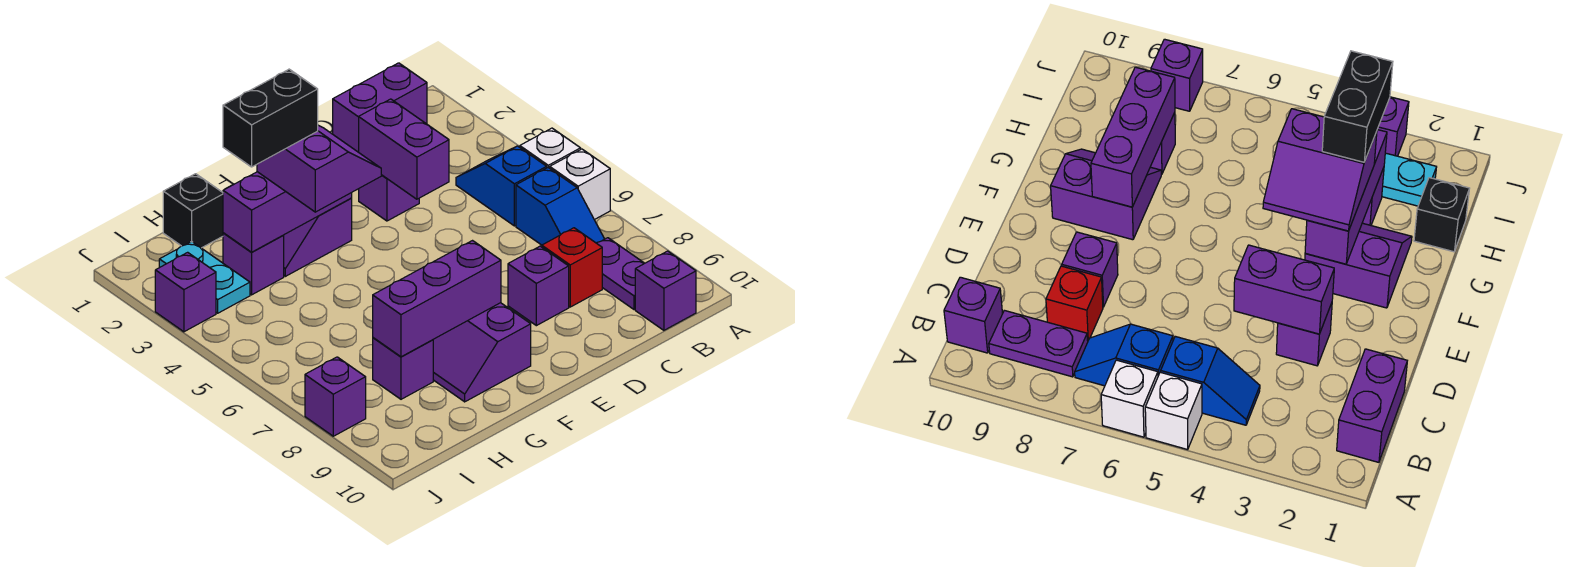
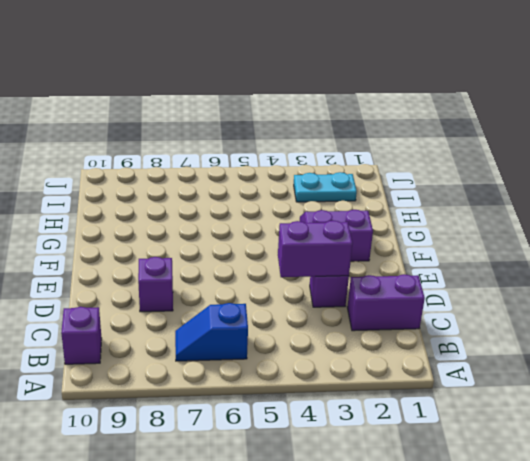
purple 1x2 brick [347,274,425,331] -> purple 1x2 brick turned to [333,63,427,152]
none -> white 1x1 brick [520,128,581,168]
none -> white 1x1 brick [550,149,610,220]
none -> blue 1x2 slope [456,146,547,226]

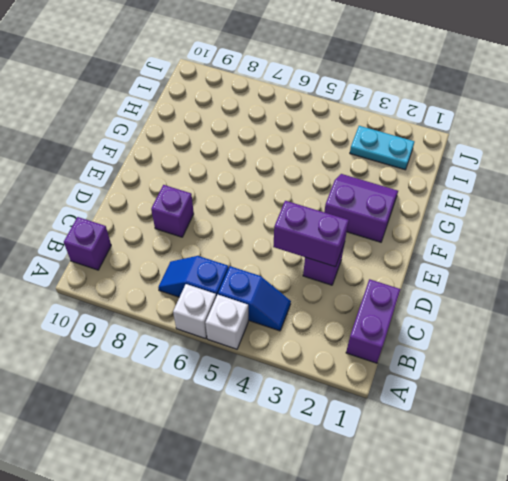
none -> purple 1x2 plate [597,238,644,309]
none -> red 1x1 brick [542,228,602,307]
none -> purple 2x2 slope [433,303,531,402]

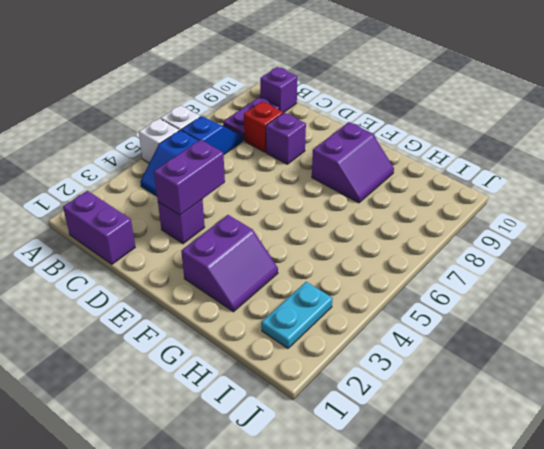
none -> black 1x1 brick [163,174,223,248]
none -> purple 1x1 brick [223,233,284,295]
none -> purple 1x1 brick [373,338,433,399]

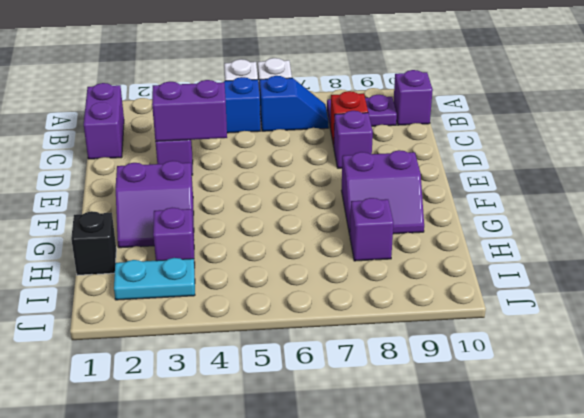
none -> purple 1x1 brick [155,252,216,332]
none -> purple 1x1 brick [305,357,366,436]
none -> purple 1x3 brick [223,172,352,252]

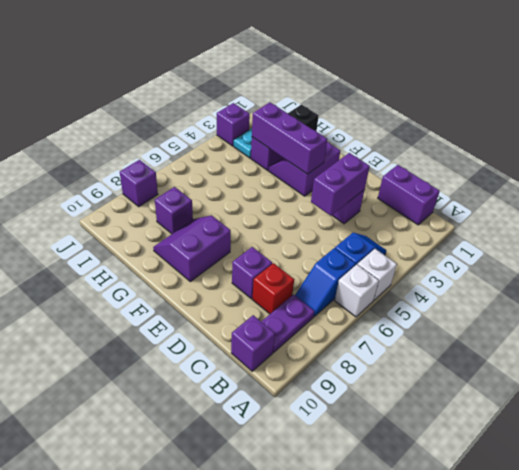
none -> purple 1x3 brick [373,241,501,357]
none -> purple 2x2 slope [257,125,381,212]
none -> black 1x2 brick [223,69,318,167]

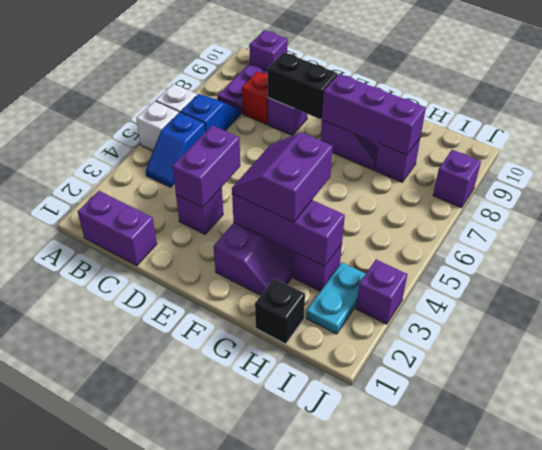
black 1x2 brick [268,52,338,119] -> black 1x2 brick moved to [223,69,318,167]

